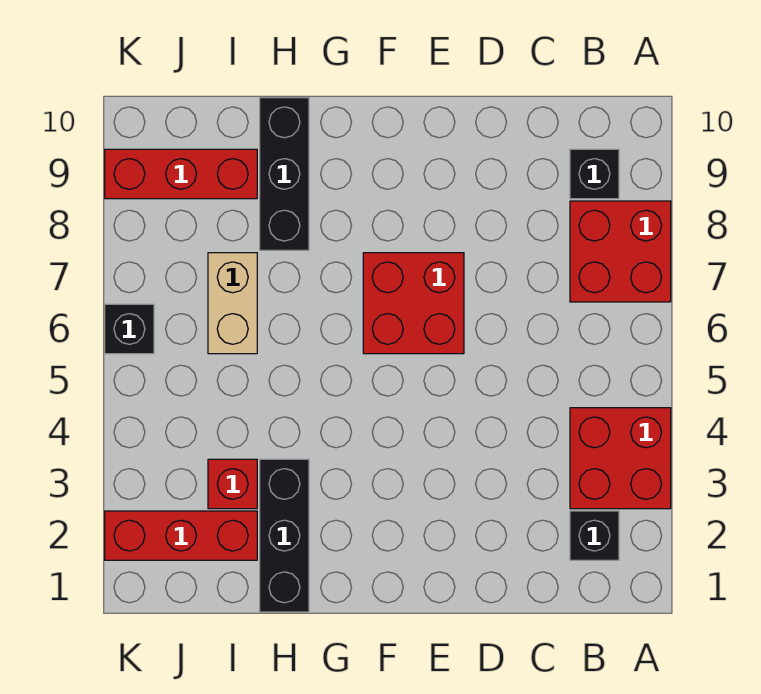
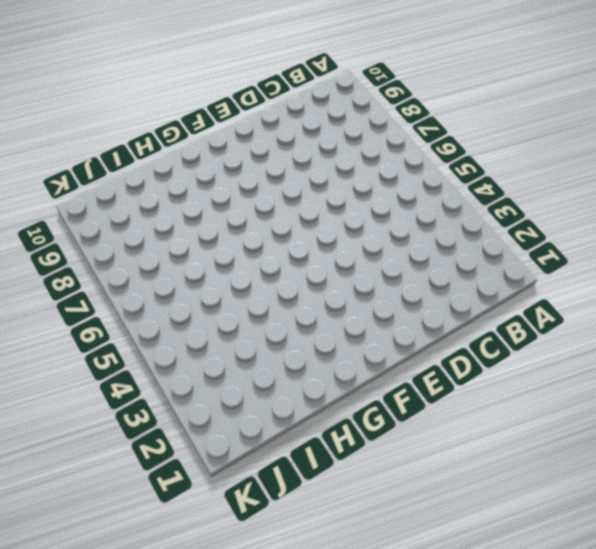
none -> red 2x2 brick [570,408,671,509]
none -> red 2x2 brick [570,201,671,302]
none -> black 1x1 brick [570,511,619,560]

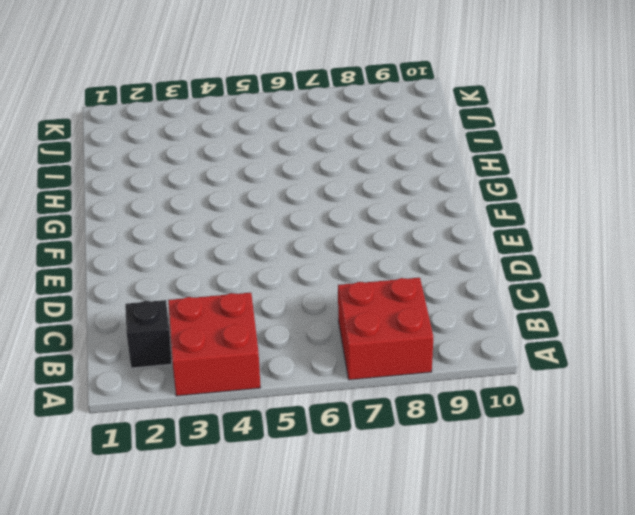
none -> black 1x1 brick [570,149,619,199]
none -> red 2x2 brick [363,253,464,354]
none -> black 1x3 brick [260,459,309,612]

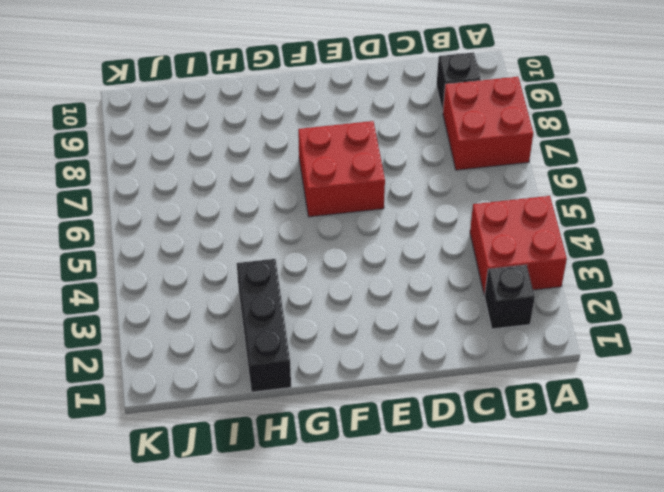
none -> black 1x3 brick [260,98,309,250]
none -> red 1x3 brick [105,511,257,560]
none -> red 1x1 brick [208,459,257,509]

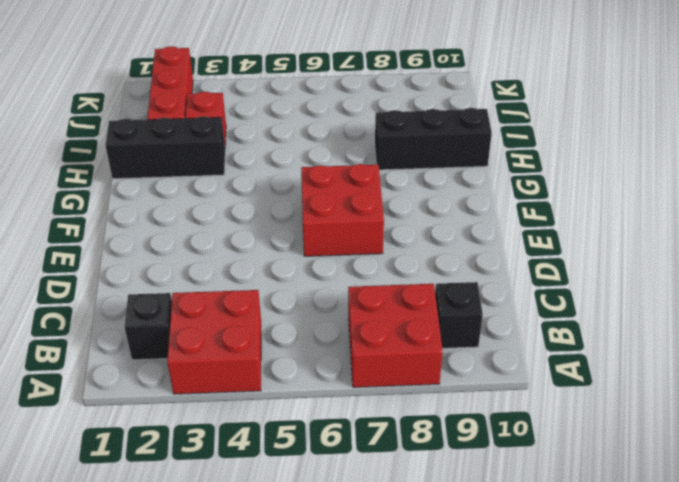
none -> tan 1x2 brick [208,253,257,354]
none -> red 1x3 brick [105,149,257,199]
none -> black 1x1 brick [105,304,154,354]

